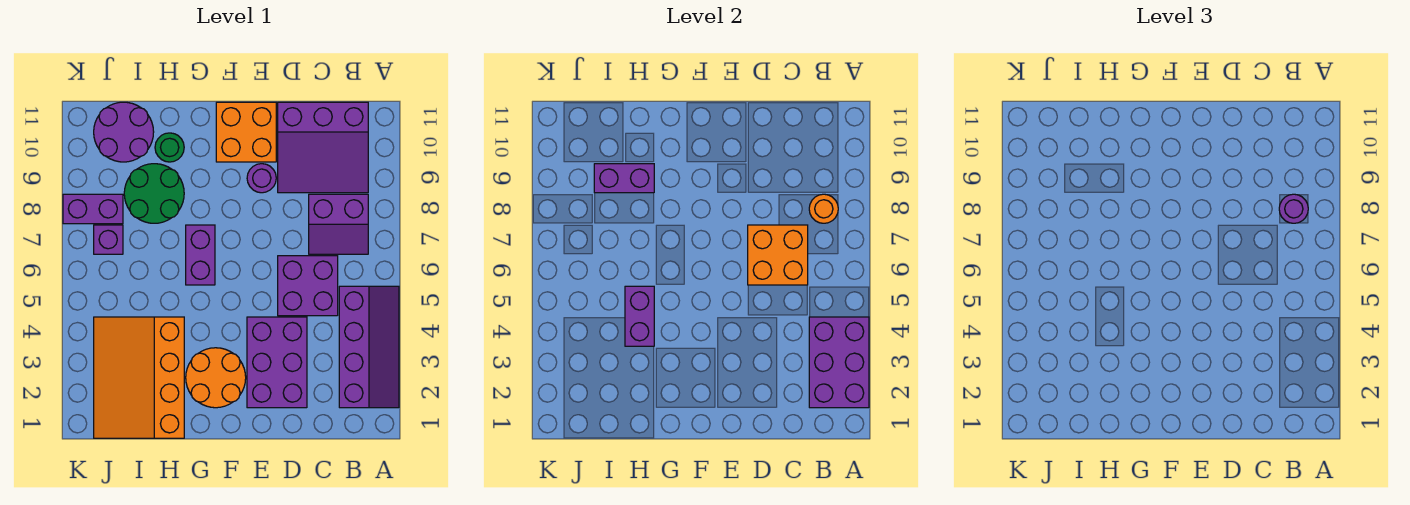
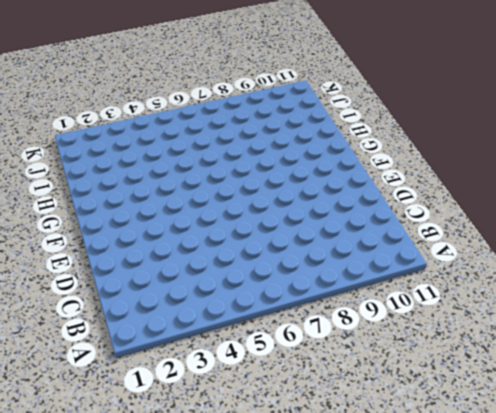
none -> purple 2x4 slope [339,286,399,408]
none -> purple 2x2 slope [309,194,368,254]
none -> purple 3x3 slope [278,102,368,193]

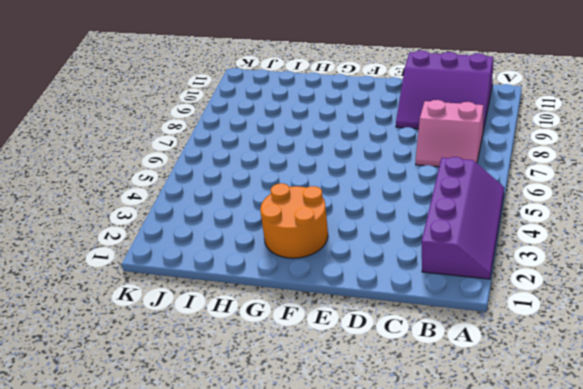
pink 2x2 slope [416,100,484,167] -> purple 2x2 slope [309,194,368,254]
none -> purple 2x2 brick [278,256,338,316]
none -> purple 2x3 brick [247,317,307,408]
none -> purple 1x1 round brick [247,164,276,193]

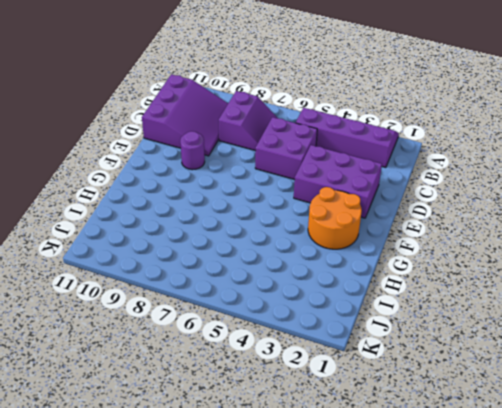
none -> orange 2x2 brick [216,102,276,162]
none -> purple 1x2 brick [186,225,215,285]
none -> orange 3x4 slope [94,317,184,438]

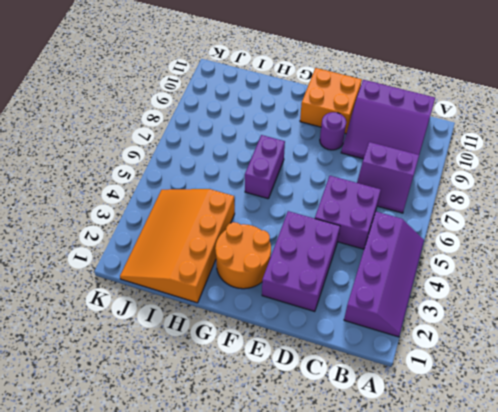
none -> green 2x2 round brick [124,164,184,223]
none -> green 1x1 round brick [155,133,184,162]
none -> purple 2x2 round brick [94,102,154,162]

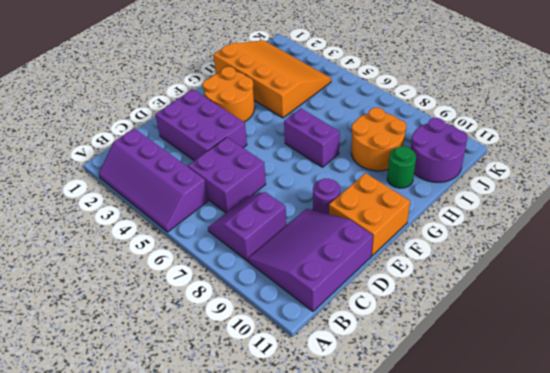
orange 2x2 round brick [351,108,406,171] -> green 2x2 round brick [124,164,184,223]
none -> purple 1x1 brick [94,225,123,254]
none -> purple 1x2 brick [63,194,123,224]
none -> purple 2x3 brick [809,317,869,408]

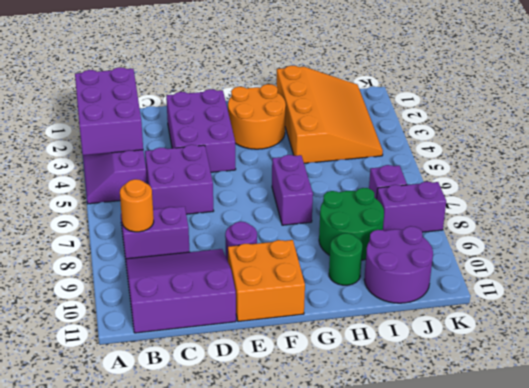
none -> orange 2x2 brick [748,225,808,285]
none -> purple 1x2 brick [625,286,654,346]
none -> purple 1x2 brick [594,164,654,193]

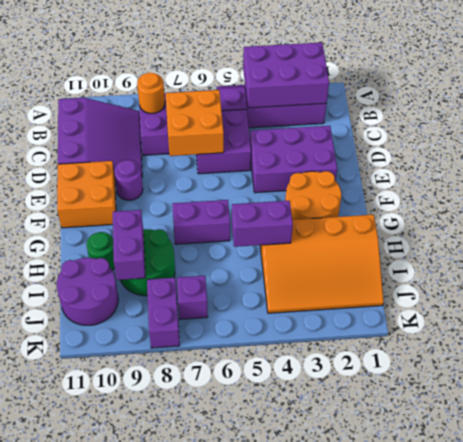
none -> purple 1x1 round brick [1279,194,1308,223]

